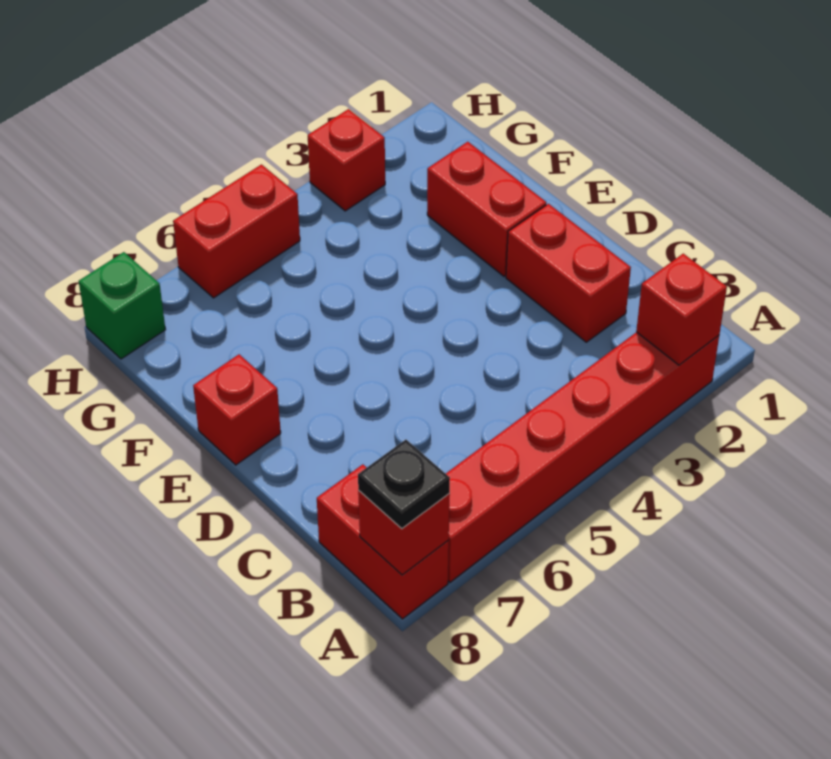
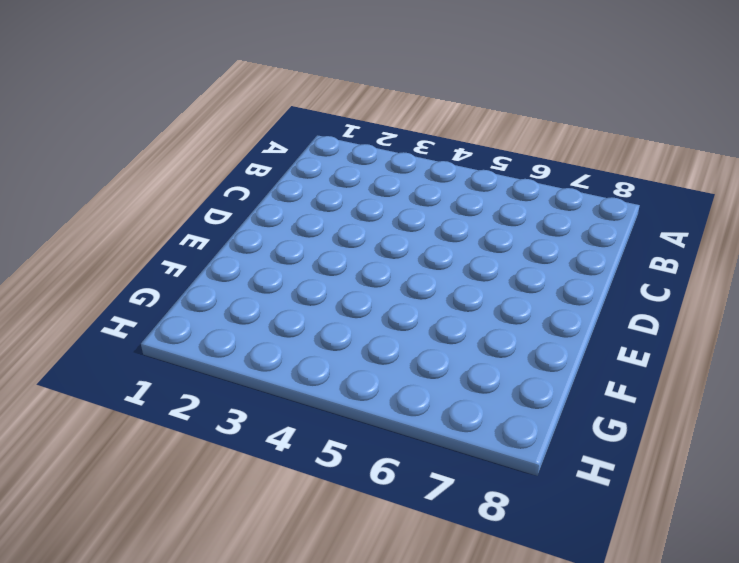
none -> red 1x6 brick [446,332,719,582]
none -> red 1x2 brick [317,464,449,619]

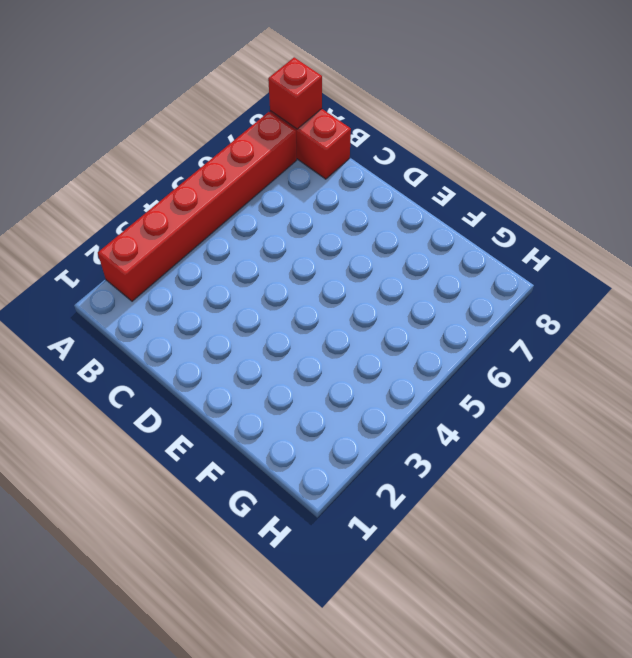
none -> red 1x2 brick [506,204,631,342]
none -> red 1x2 brick [427,142,546,276]

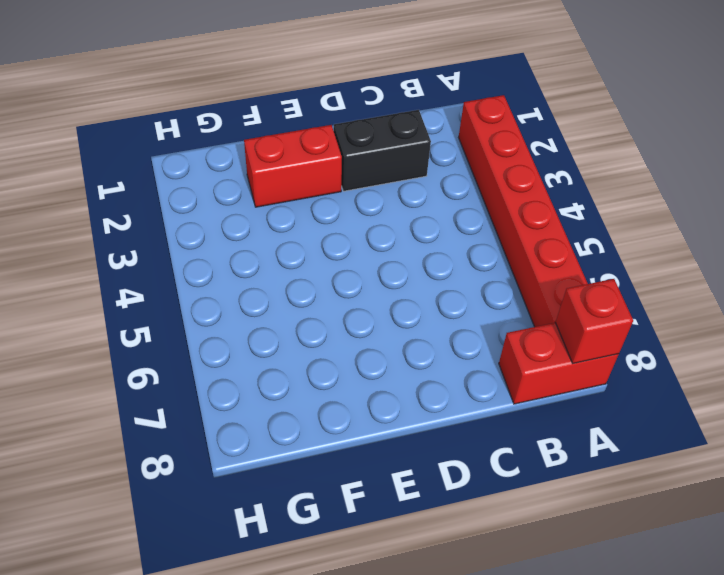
black 1x2 brick [334,110,431,191] -> red 1x2 brick [506,204,631,342]
none -> red 1x1 brick [193,354,281,465]
none -> red 1x1 brick [308,109,385,211]

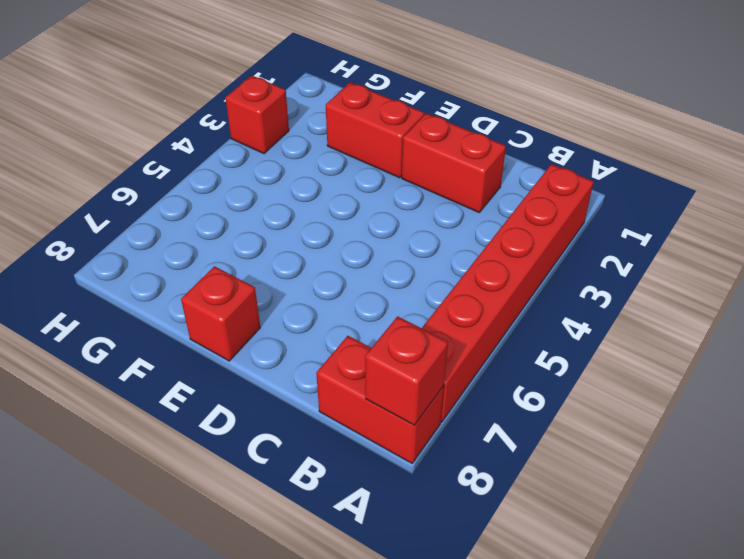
none -> red 1x2 brick [173,165,300,298]
none -> green 1x1 brick [79,252,166,359]

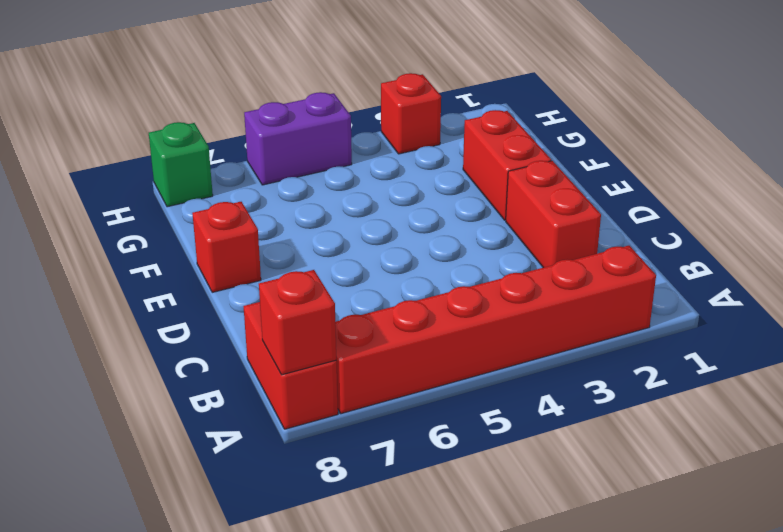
purple 1x2 brick [244,92,352,185] -> red 1x2 brick [173,165,300,298]
none -> red 1x1 brick [636,254,727,365]
none -> black 1x1 plate [358,440,450,529]

